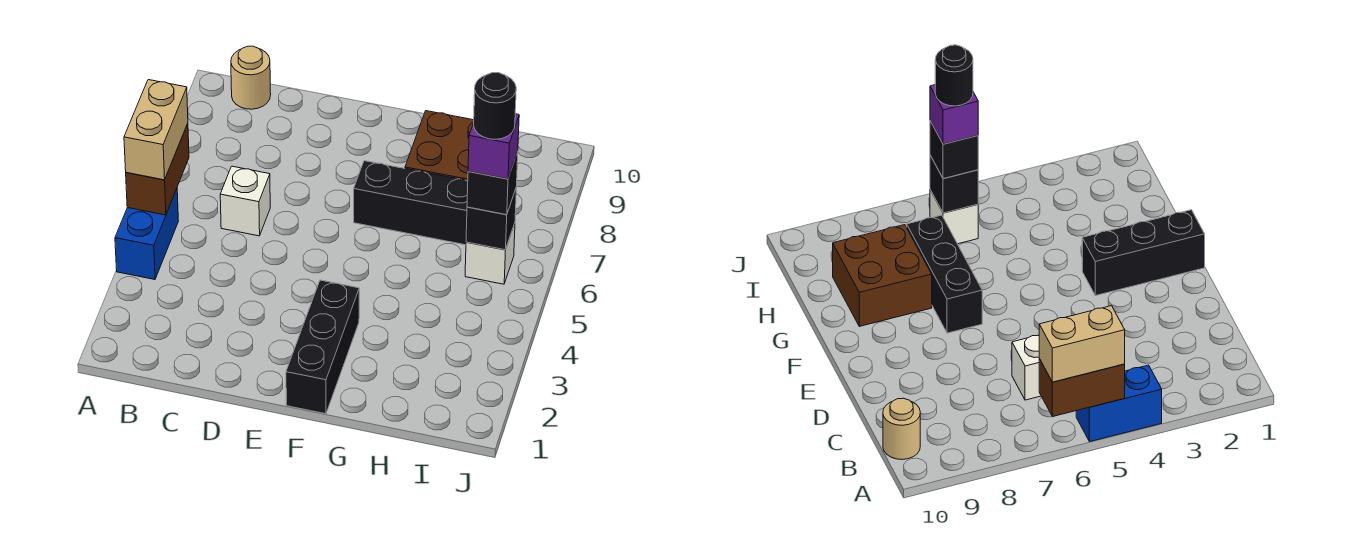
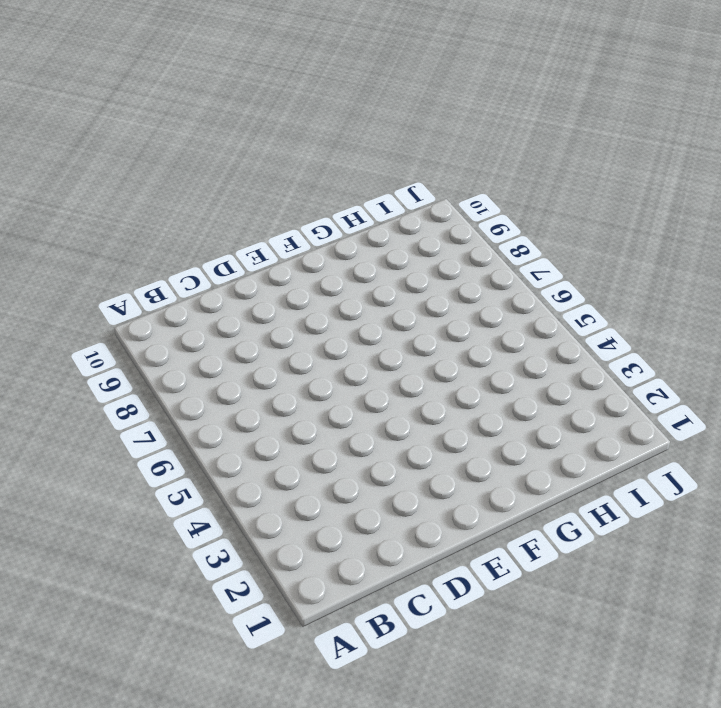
none -> blue 1x2 brick [115,189,178,280]
none -> tan 1x1 round brick [231,46,271,109]
none -> white 1x1 brick [220,166,270,236]

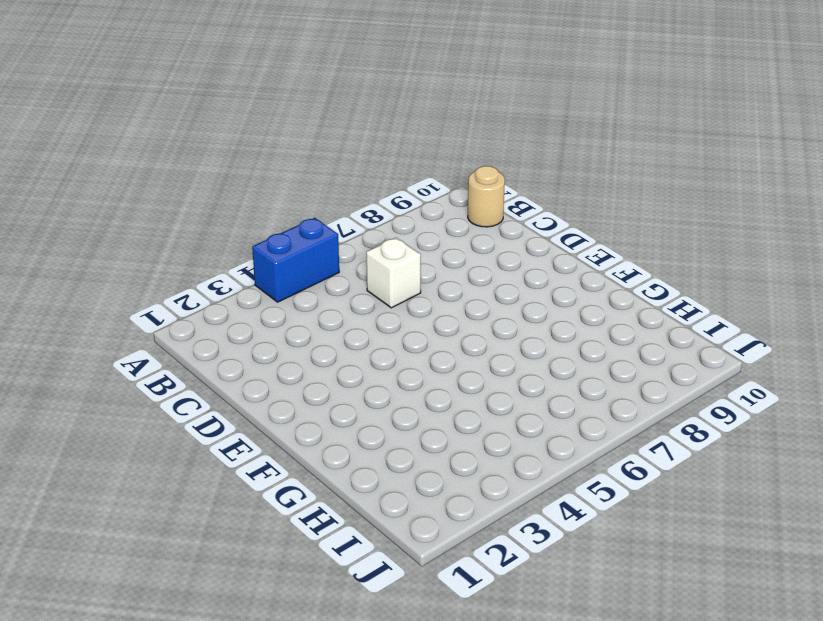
none -> black 1x3 brick [286,280,359,414]
none -> black 1x3 brick [354,161,468,245]
none -> brown 2x2 brick [405,111,474,181]

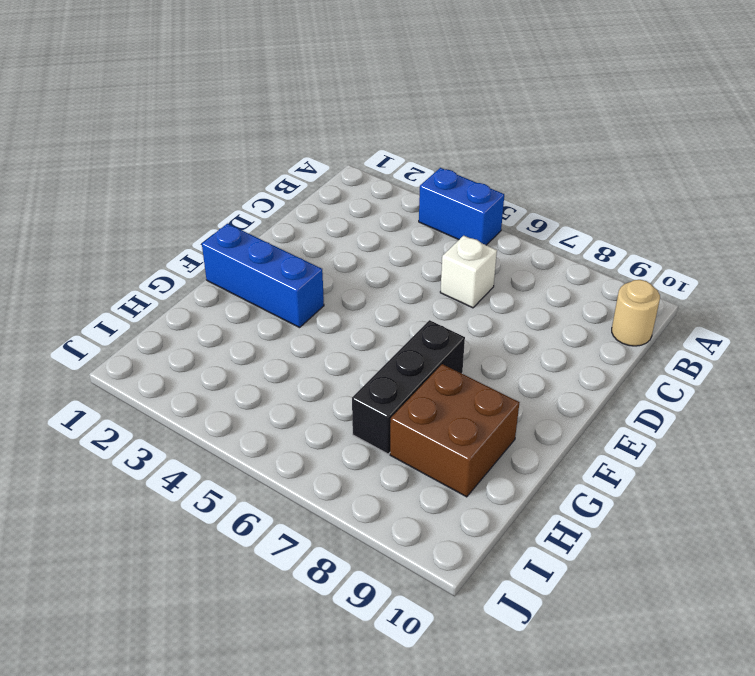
blue 1x3 brick [202,224,324,328] -> black 1x3 brick [286,280,359,414]
none -> white 1x1 brick [465,223,515,284]
none -> brown 1x2 brick [126,124,189,215]
none -> black 1x1 brick [466,189,516,250]

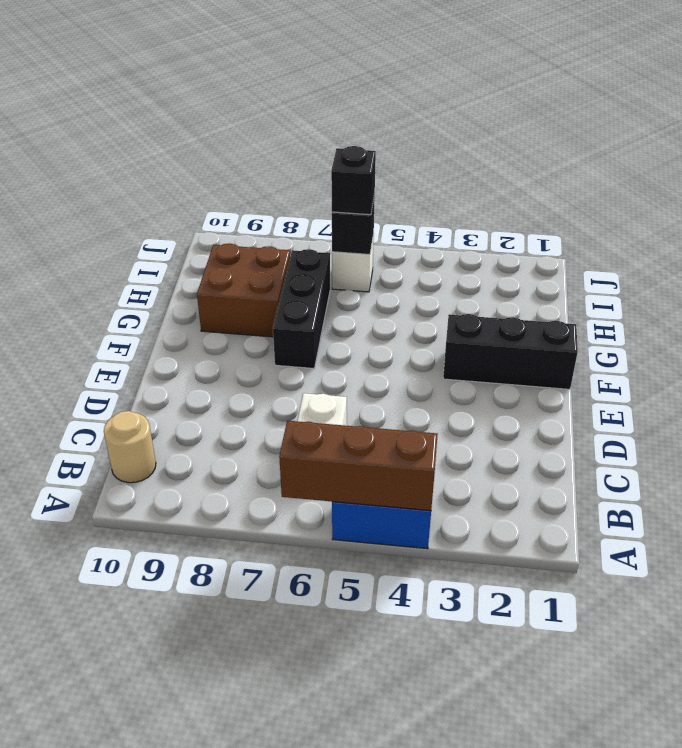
brown 1x3 brick [279,421,438,511] -> brown 1x2 brick [126,124,189,215]
none -> tan 1x2 brick [124,80,188,180]
none -> purple 1x1 brick [468,114,519,179]
none -> black 1x1 round brick [474,73,516,139]

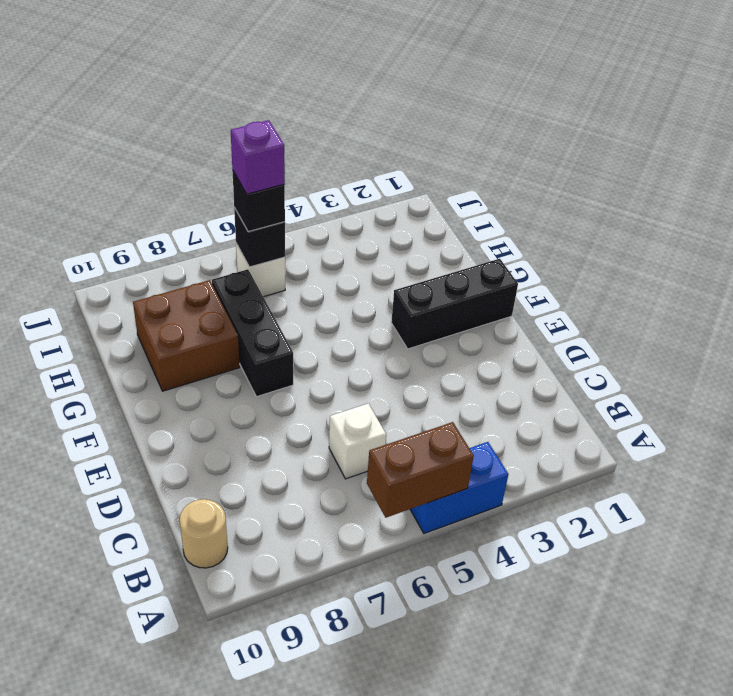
none -> tan 1x2 brick [124,80,188,180]
none -> black 1x1 round brick [474,73,516,139]

